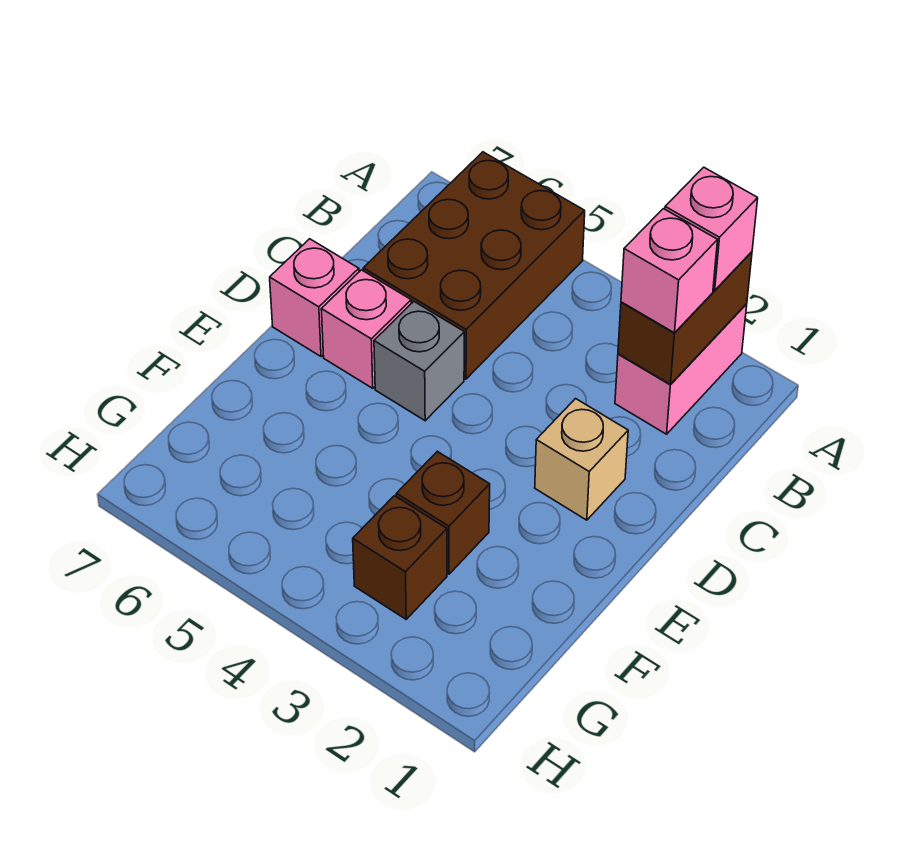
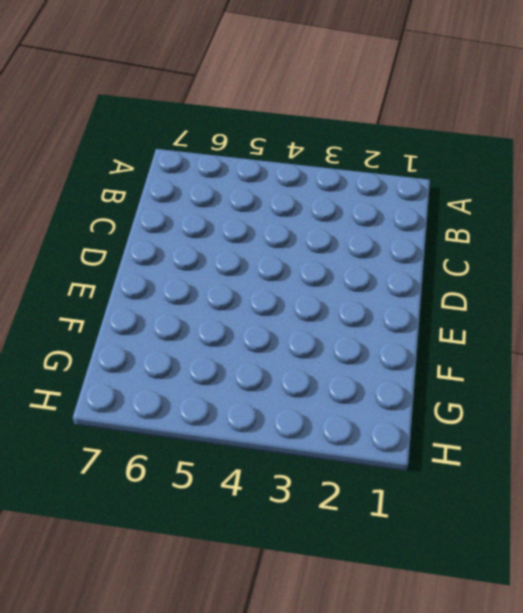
none -> pink 1x2 brick [615,304,747,434]
none -> brown 2x3 brick [363,152,585,379]

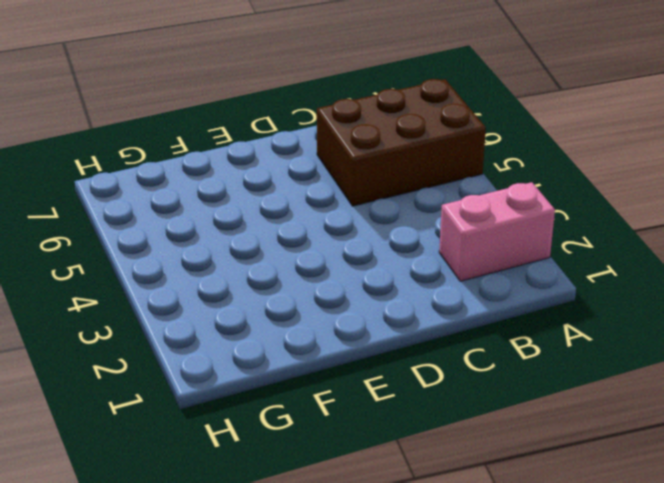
none -> tan 1x1 brick [535,399,628,520]
none -> grey 1x1 brick [374,302,464,421]

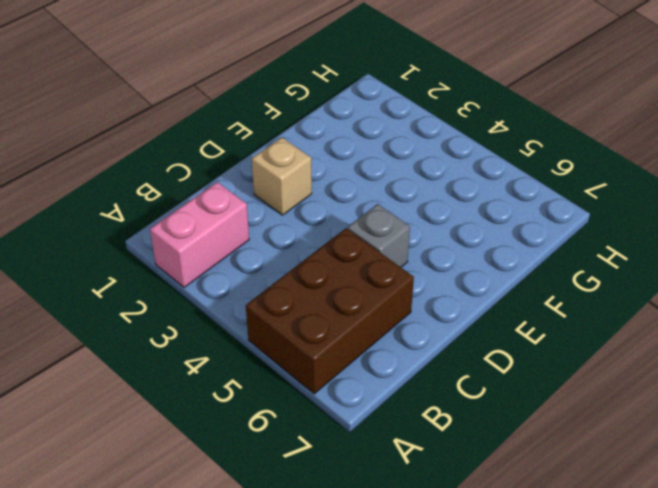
none -> pink 1x1 brick [321,270,411,388]
none -> pink 1x1 brick [270,239,359,357]

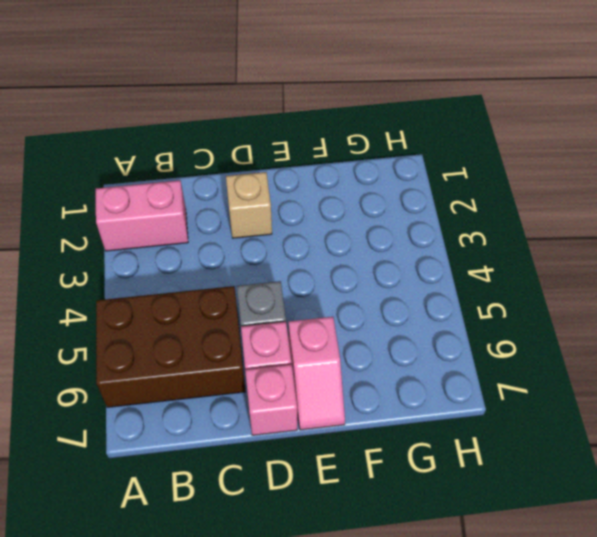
pink 1x2 slope [288,317,345,430] -> none
none -> brown 1x1 brick [396,451,490,574]
none -> brown 1x1 brick [353,496,447,619]

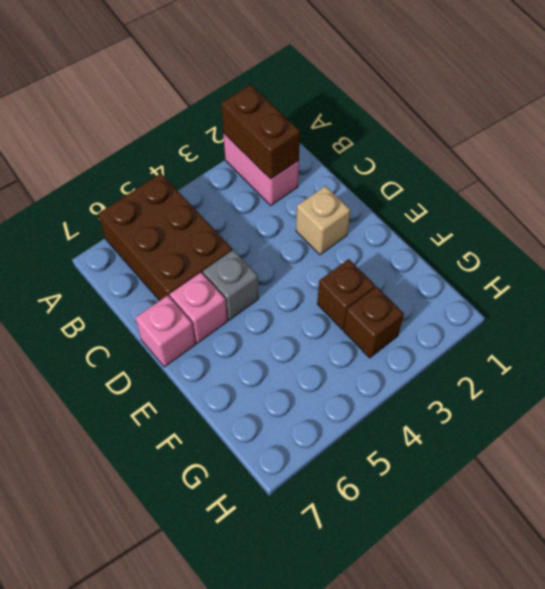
none -> pink 1x1 brick [665,167,758,290]
none -> pink 1x1 brick [621,209,718,333]

